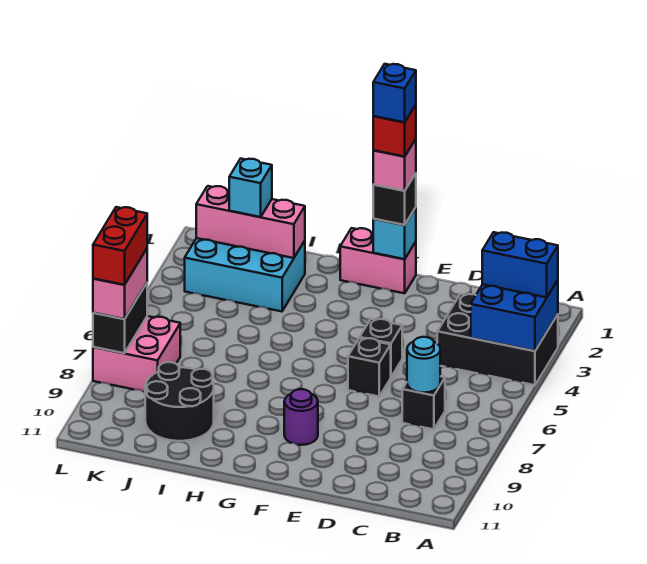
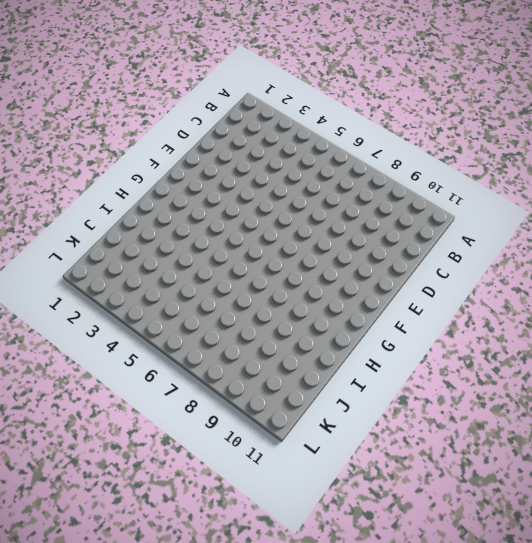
none -> black 2x3 brick [437,294,558,385]
none -> black 1x1 brick [402,376,445,429]
none -> black 1x1 brick [360,319,402,377]

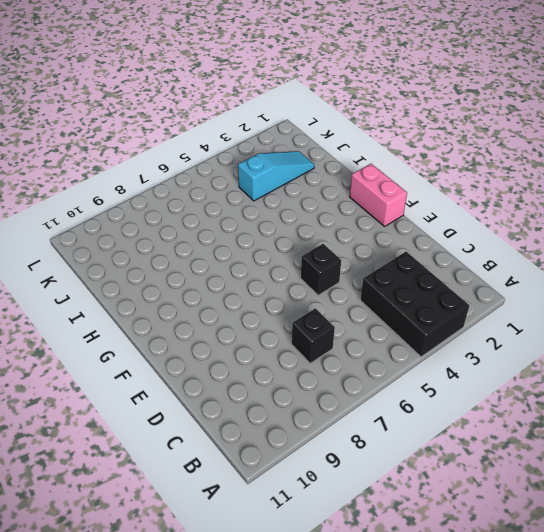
cyan 1x3 slope [238,151,314,201] -> cyan 2x3 brick [185,238,305,311]
none -> black 1x1 brick [348,338,391,396]
none -> purple 1x1 round brick [284,389,318,445]
none -> black 2x2 round brick [145,362,214,441]

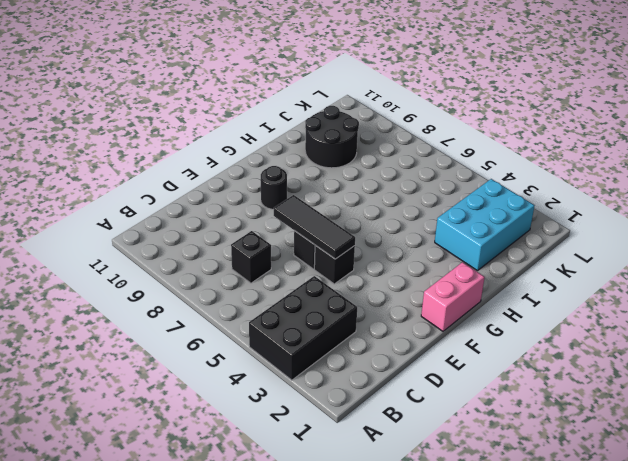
black 1x3 tile [274,195,355,259] -> none
black 1x1 round brick [261,166,287,209] -> purple 1x1 round brick [284,389,318,445]
none -> pink 2x2 brick [93,316,180,392]
none -> blue 2x2 brick [471,280,558,351]
none -> cyan 1x1 round brick [407,337,440,393]

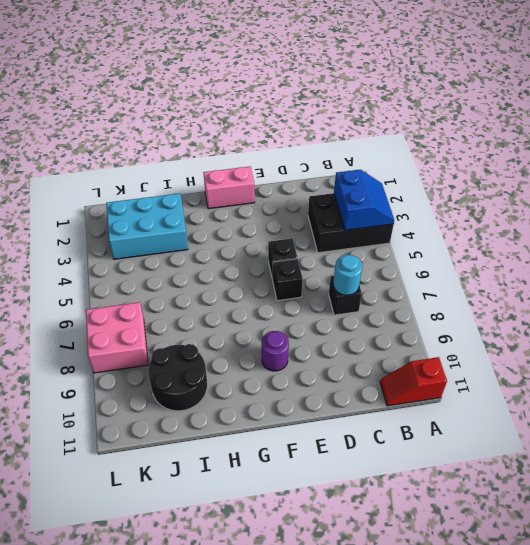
blue 2x2 slope [334,170,394,230] -> blue 2x2 brick [471,280,558,351]
red 1x2 slope [380,357,447,406] -> none
none -> cyan 1x1 brick [373,208,416,259]
none -> pink 1x3 brick [196,186,305,258]
none -> black 1x2 brick [93,283,147,353]

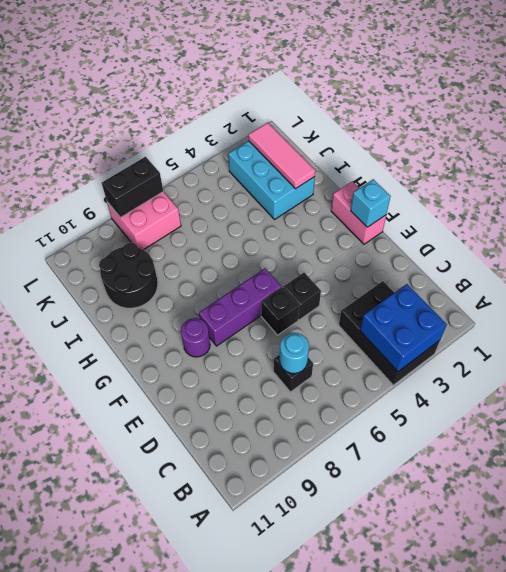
purple 1x3 brick [199,268,282,346] -> none
pink 1x3 tile [248,123,315,189] -> pink 1x3 brick [196,186,305,258]
none -> blue 1x2 brick [482,232,558,297]
none -> black 1x1 brick [373,173,416,225]
none -> cyan 1x1 brick [229,159,272,217]

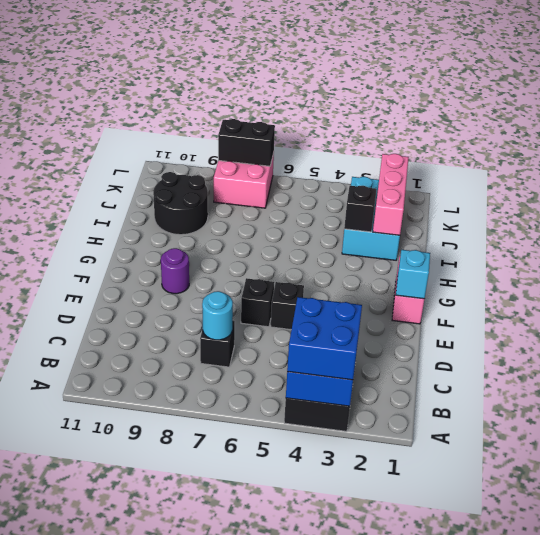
blue 2x2 brick [287,297,362,380] -> blue 1x2 brick [482,232,558,297]
black 1x1 brick [344,186,377,232] -> black 1x1 brick moved to [373,173,416,225]
none -> cyan 1x1 brick [229,159,272,217]
none -> pink 1x2 brick [93,249,147,319]
none -> pink 1x1 brick [373,139,416,191]

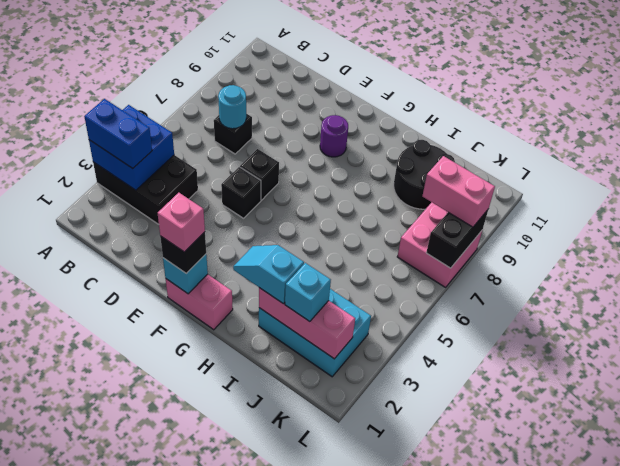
cyan 1x2 slope [233,245,304,304] -> none
pink 1x2 brick [423,156,495,227] -> pink 1x2 brick turned to [93,249,147,319]
none -> red 1x2 brick [93,207,147,285]
none -> red 1x1 brick [373,105,416,157]
none -> blue 1x1 brick [373,64,416,122]

